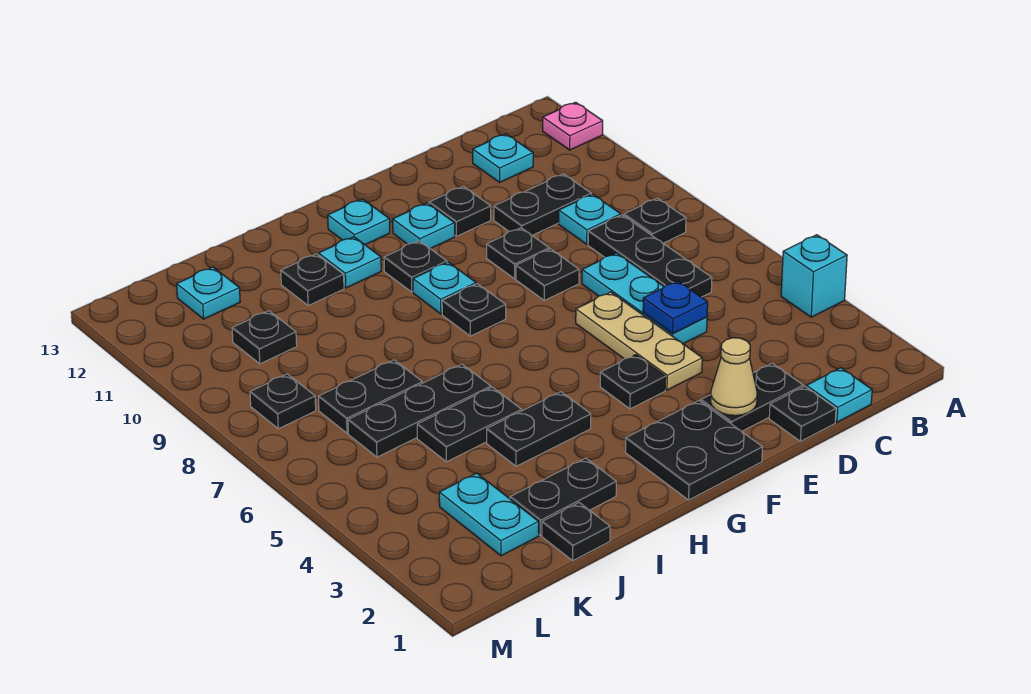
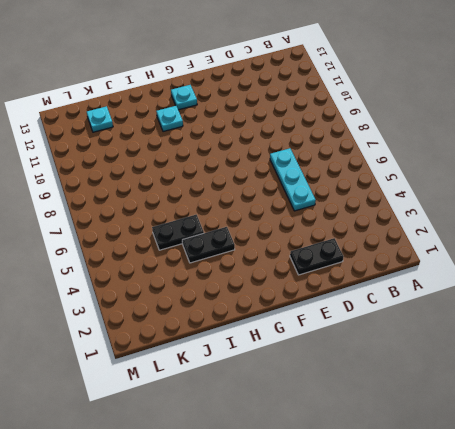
none -> cyan 1x1 brick [781,235,847,317]
none -> pink 1x1 plate [543,102,603,150]
none -> black 1x1 plate [624,198,686,243]
none -> cyan 1x1 plate [806,368,872,422]

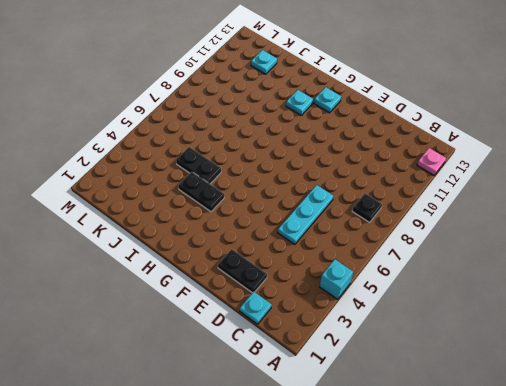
none -> black 1x3 plate [588,215,712,297]
none -> cyan 1x1 plate [559,194,621,244]
none -> black 1x2 plate [494,174,591,235]
none -> cyan 1x1 plate [473,134,533,182]

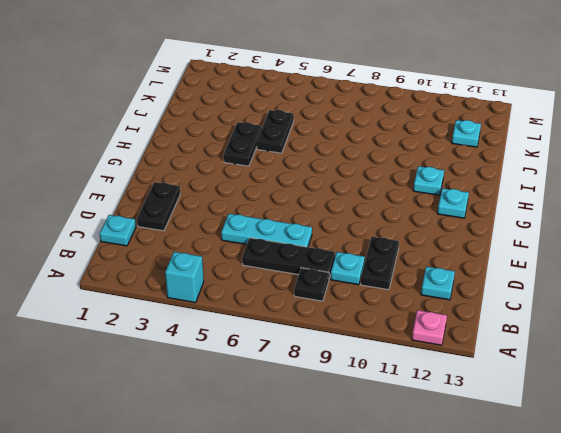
none -> black 1x1 plate [769,386,836,441]
none -> tan 1x3 plate [576,292,702,390]
none -> black 1x1 plate [516,249,579,300]
none -> black 1x1 plate [487,228,549,279]

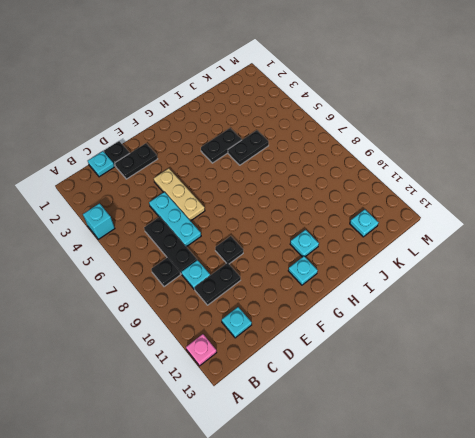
none -> black 1x1 plate [516,249,579,300]
none -> black 1x1 plate [429,186,491,236]
none -> black 2x2 plate [626,401,762,500]
none -> black 1x1 plate [600,355,666,409]

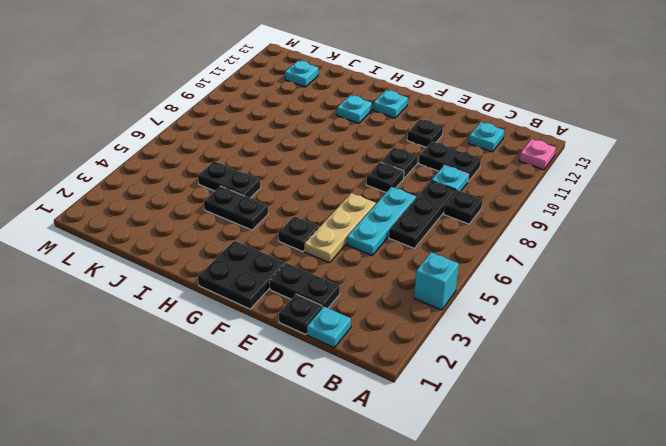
none -> cyan 1x1 plate [393,203,455,249]
none -> black 1x1 plate [442,284,506,336]
none -> cyan 1x1 plate [413,262,476,314]
none -> black 1x1 plate [384,241,447,292]

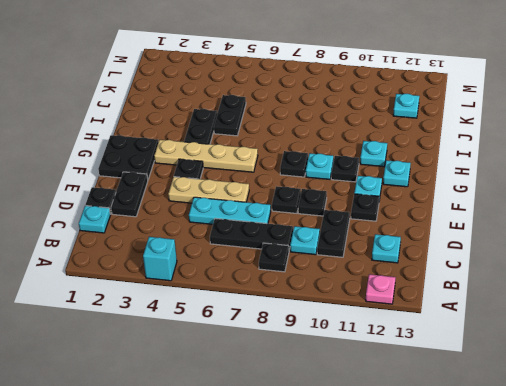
tan 1x4 plate [154,140,258,172] -> none
none -> black 1x2 plate [510,458,616,535]
none -> black 1x3 plate [348,364,491,457]
none -> black 1x1 plate [281,254,344,306]
none -> black 1x1 plate [542,503,610,561]

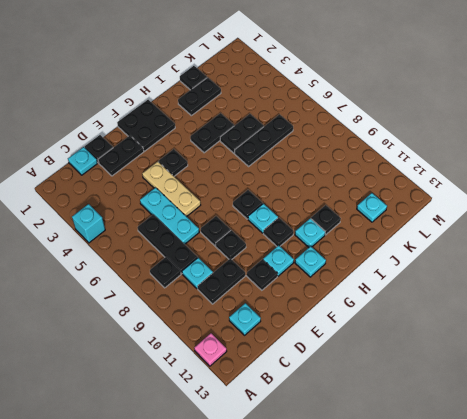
none -> black 1x2 plate [318,360,422,433]
none -> cyan 1x2 plate [439,473,539,556]
none -> black 1x1 plate [232,311,297,364]
none -> black 1x1 plate [250,374,316,429]

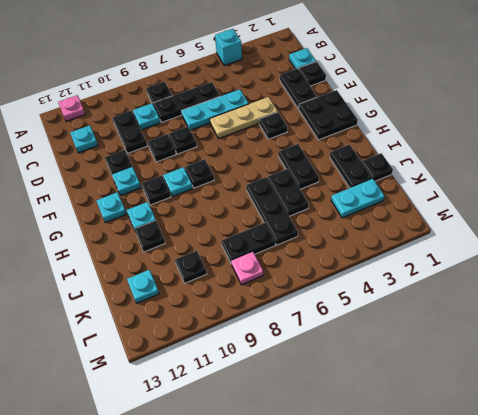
black 1x2 plate [221,223,275,263] -> black 1x2 plate turned to [318,360,422,433]
pink 1x1 plate [231,252,263,285] -> black 1x1 plate [250,374,316,429]
none -> blue 1x1 plate [643,281,708,333]
none -> tan 1x1 cone [710,338,757,416]

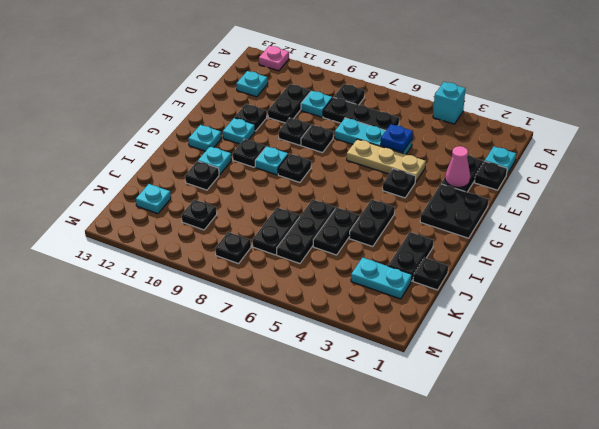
pink 1x1 cone [445,146,470,187] -> tan 1x1 cone [710,338,757,416]

